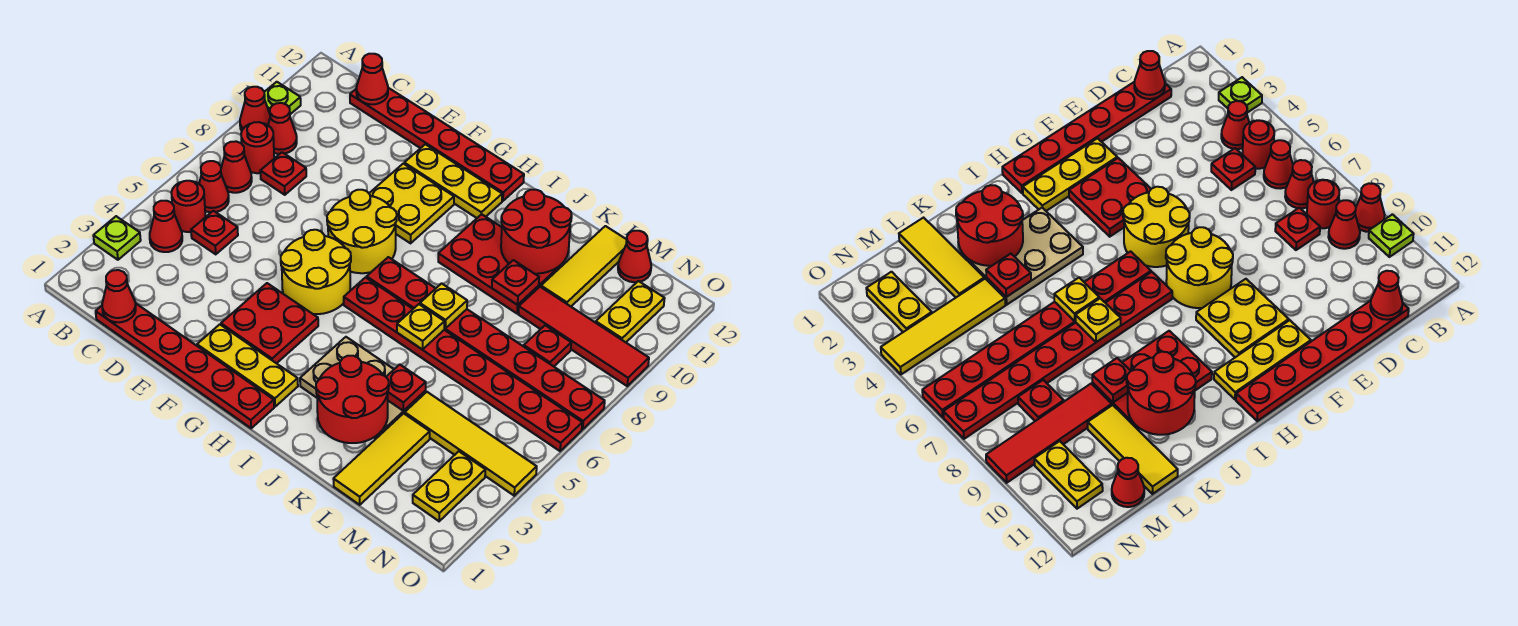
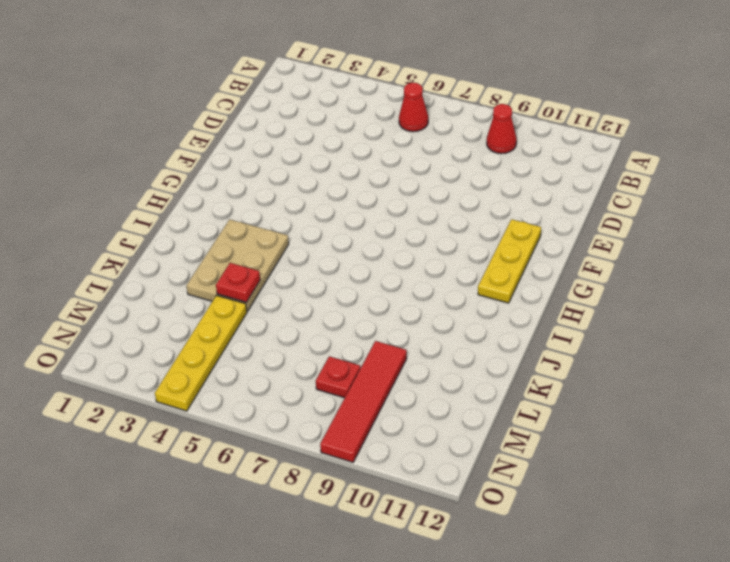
yellow 1x4 plate [155,295,247,411] -> yellow 1x4 tile [405,392,537,496]
none -> lime 1x1 plate [93,216,141,260]
none -> red 1x1 cone [240,87,270,131]
none -> lime 1x1 plate [264,82,301,114]
none -> red 1x1 cone [150,201,182,252]

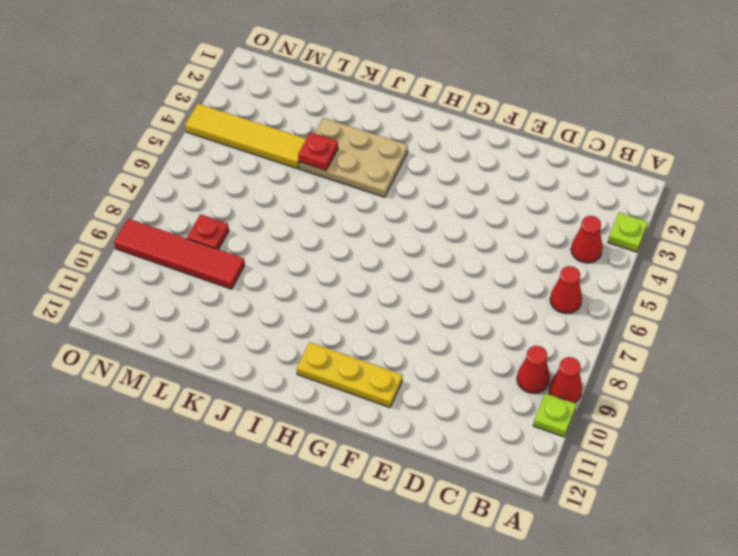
none -> red 1x1 round brick [171,181,206,232]
none -> red 1x1 cone [221,141,252,193]
none -> red 1x1 round brick [241,122,274,173]
none -> red 1x6 plate [96,303,274,428]

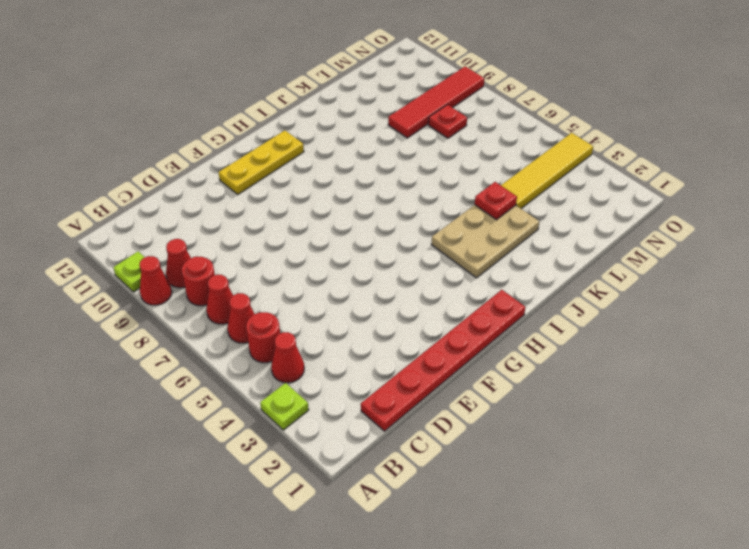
none -> red 1x1 plate [191,211,238,254]
none -> red 1x1 plate [260,152,306,195]
none -> red 1x6 plate [350,88,524,201]
none -> yellow 1x3 plate [197,324,298,407]

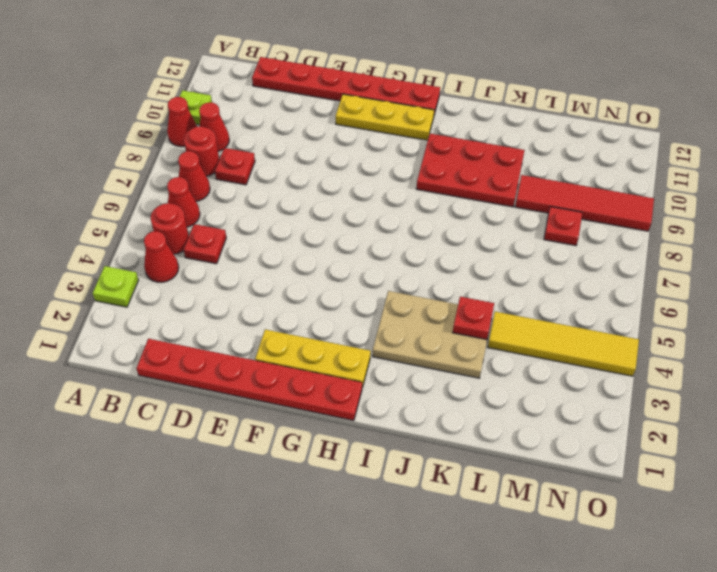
none -> red 2x2 plate [221,283,318,363]
none -> yellow 2x2 round brick [281,230,351,314]
none -> yellow 2x2 round brick [327,190,397,273]
none -> yellow 2x2 plate [369,164,454,243]

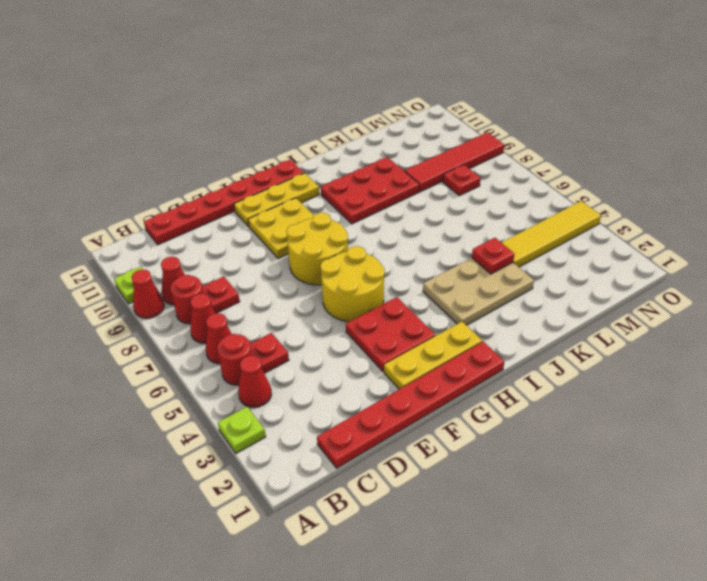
none -> red 1x8 plate [344,277,582,451]
none -> red 1x8 plate [367,257,605,429]
none -> yellow 1x3 tile [334,413,430,505]
none -> yellow 1x3 tile [541,226,627,306]

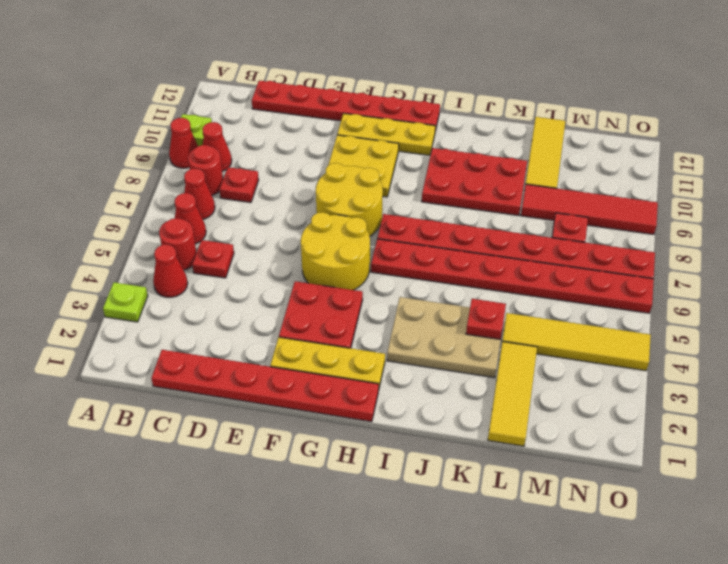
none -> red 1x1 cone [618,231,651,282]
none -> yellow 1x2 plate [413,451,485,521]
none -> yellow 1x2 plate [596,281,665,342]
none -> red 1x1 cone [102,270,136,322]

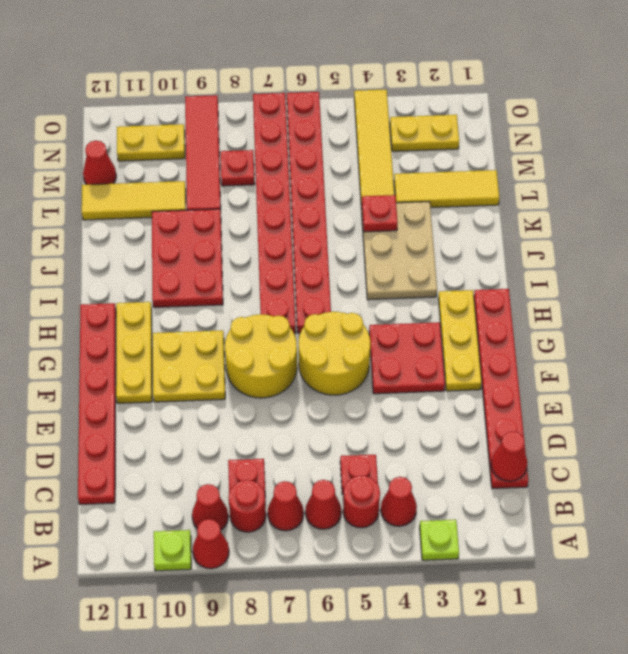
none -> red 1x1 cone [356,54,388,104]
none -> red 2x2 round brick [316,356,389,443]
none -> yellow 1x1 plate [397,304,445,349]
none -> yellow 1x1 plate [420,283,467,328]

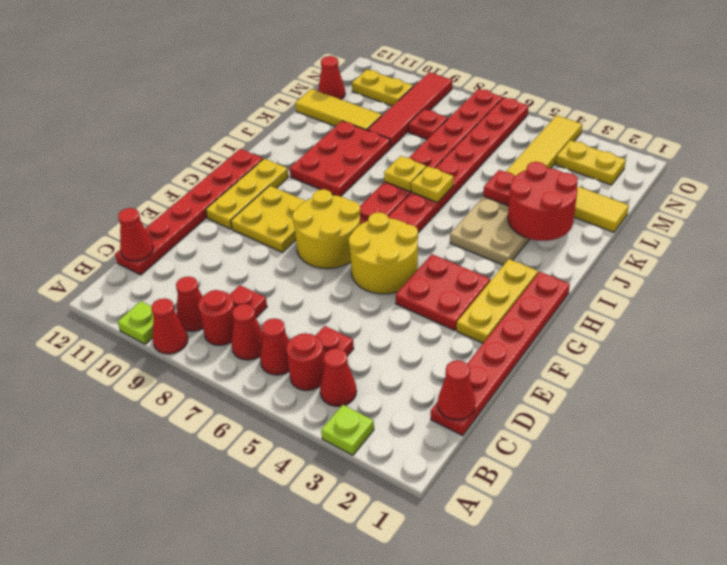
none -> red 2x2 round brick [501,190,572,274]
none -> red 1x1 plate [492,260,539,305]

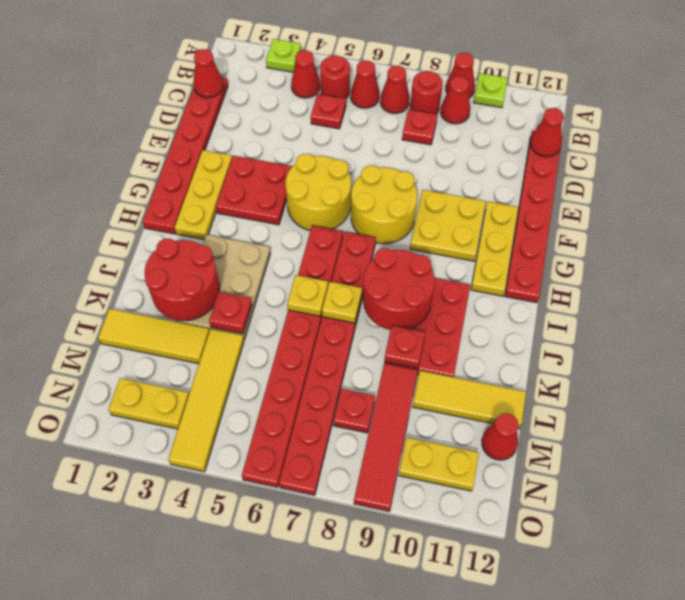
red 2x2 round brick [363,248,435,330] -> red 2x2 round brick moved to [501,190,572,274]

